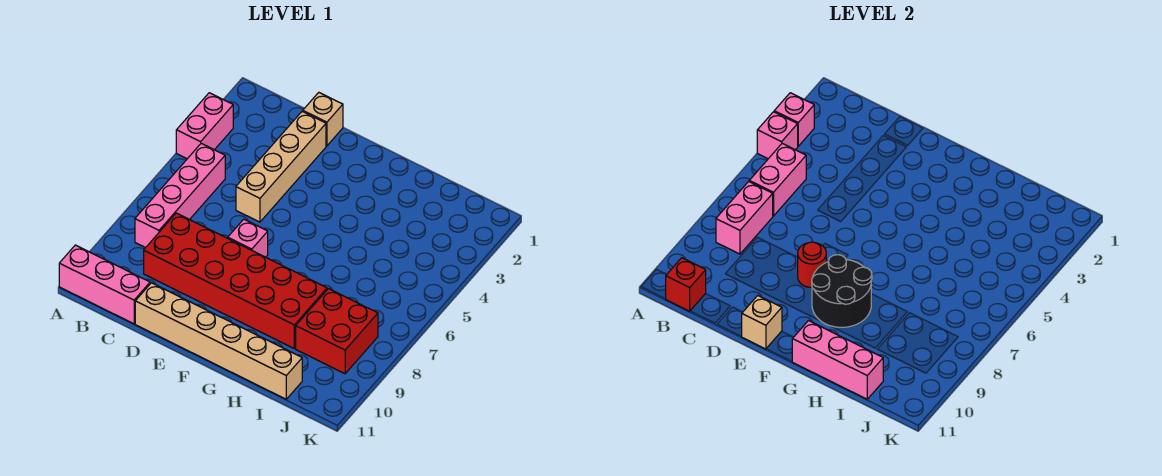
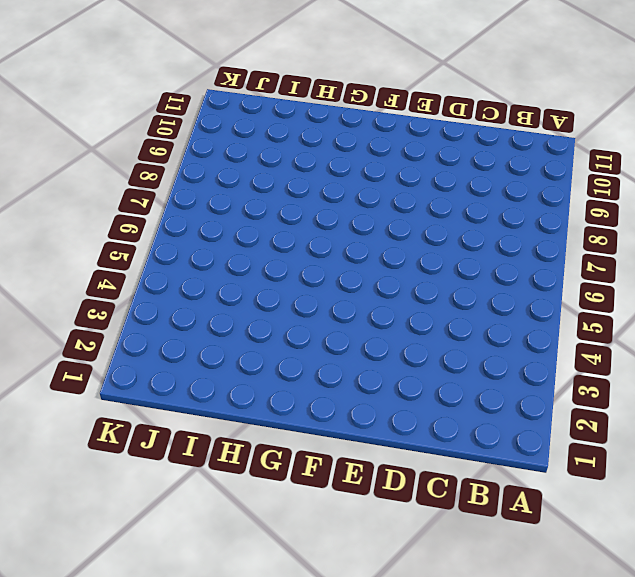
none -> pink 1x2 brick [176,93,233,159]
none -> pink 1x3 brick [59,245,150,324]
none -> pink 1x4 brick [135,143,225,248]

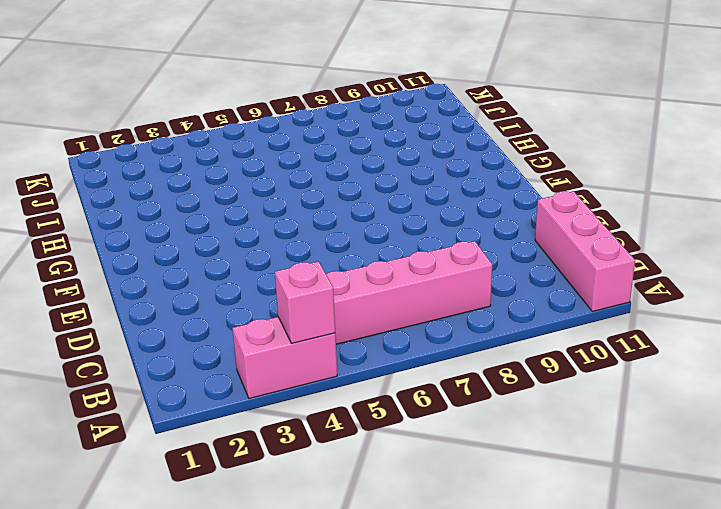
none -> red 2x6 brick [144,213,327,348]
none -> tan 1x1 brick [303,93,343,146]
none -> tan 1x4 brick [236,111,326,222]

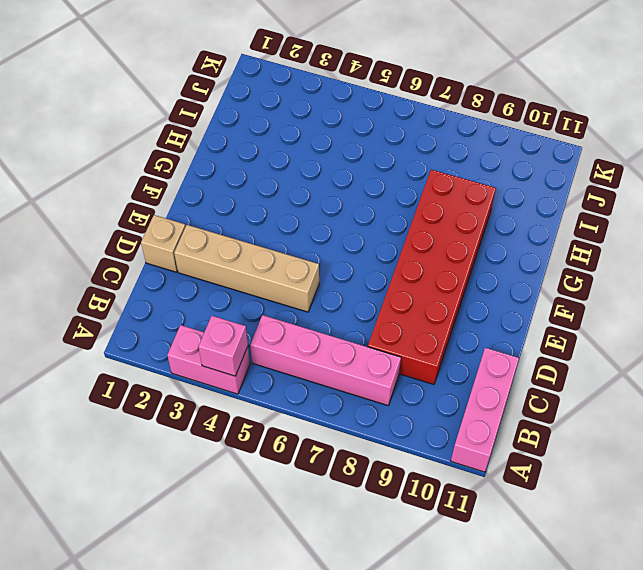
none -> tan 1x6 brick [135,283,302,399]
none -> pink 1x1 brick [228,219,268,257]
none -> red 2x2 brick [296,289,378,374]

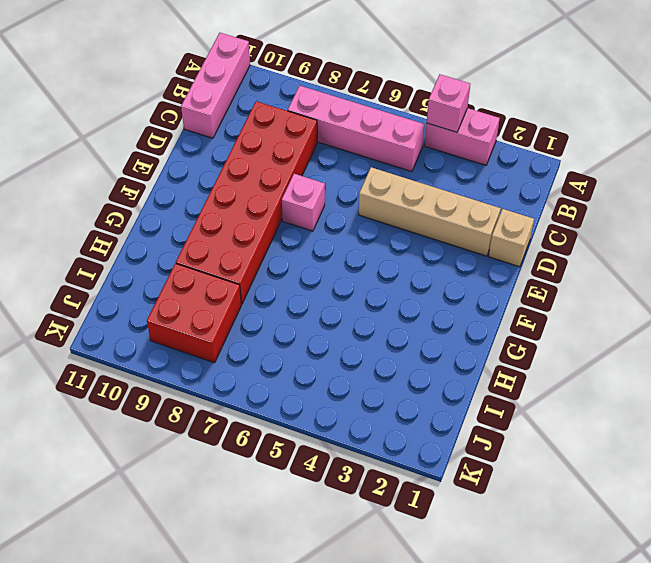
none -> tan 1x6 brick [135,283,302,399]
none -> pink 1x1 brick [774,93,814,146]
none -> pink 1x2 brick [749,143,806,216]

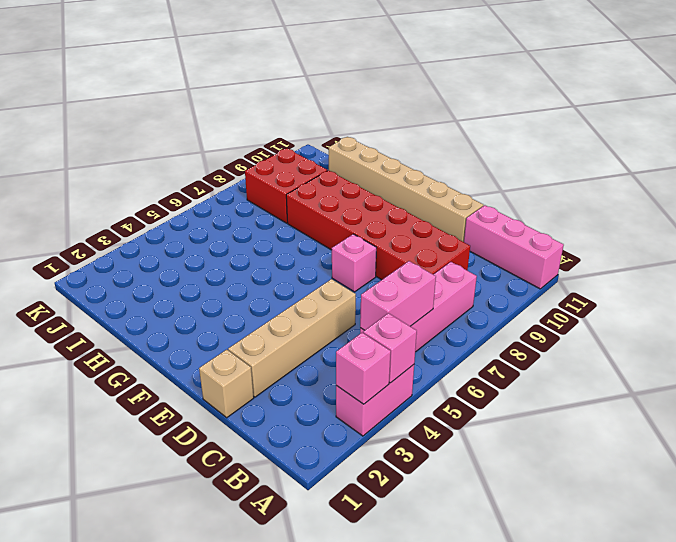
none -> pink 1x2 brick [716,181,773,254]
none -> red 1x1 brick [666,258,706,311]
none -> red 1x1 round brick [798,242,826,288]

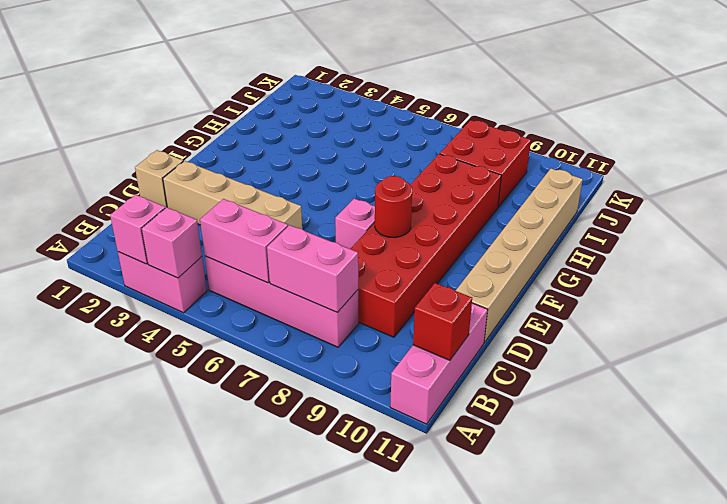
none -> tan 1x1 brick [741,296,782,349]
none -> black 2x2 round brick [812,255,872,327]
none -> pink 1x3 brick [792,321,883,399]

